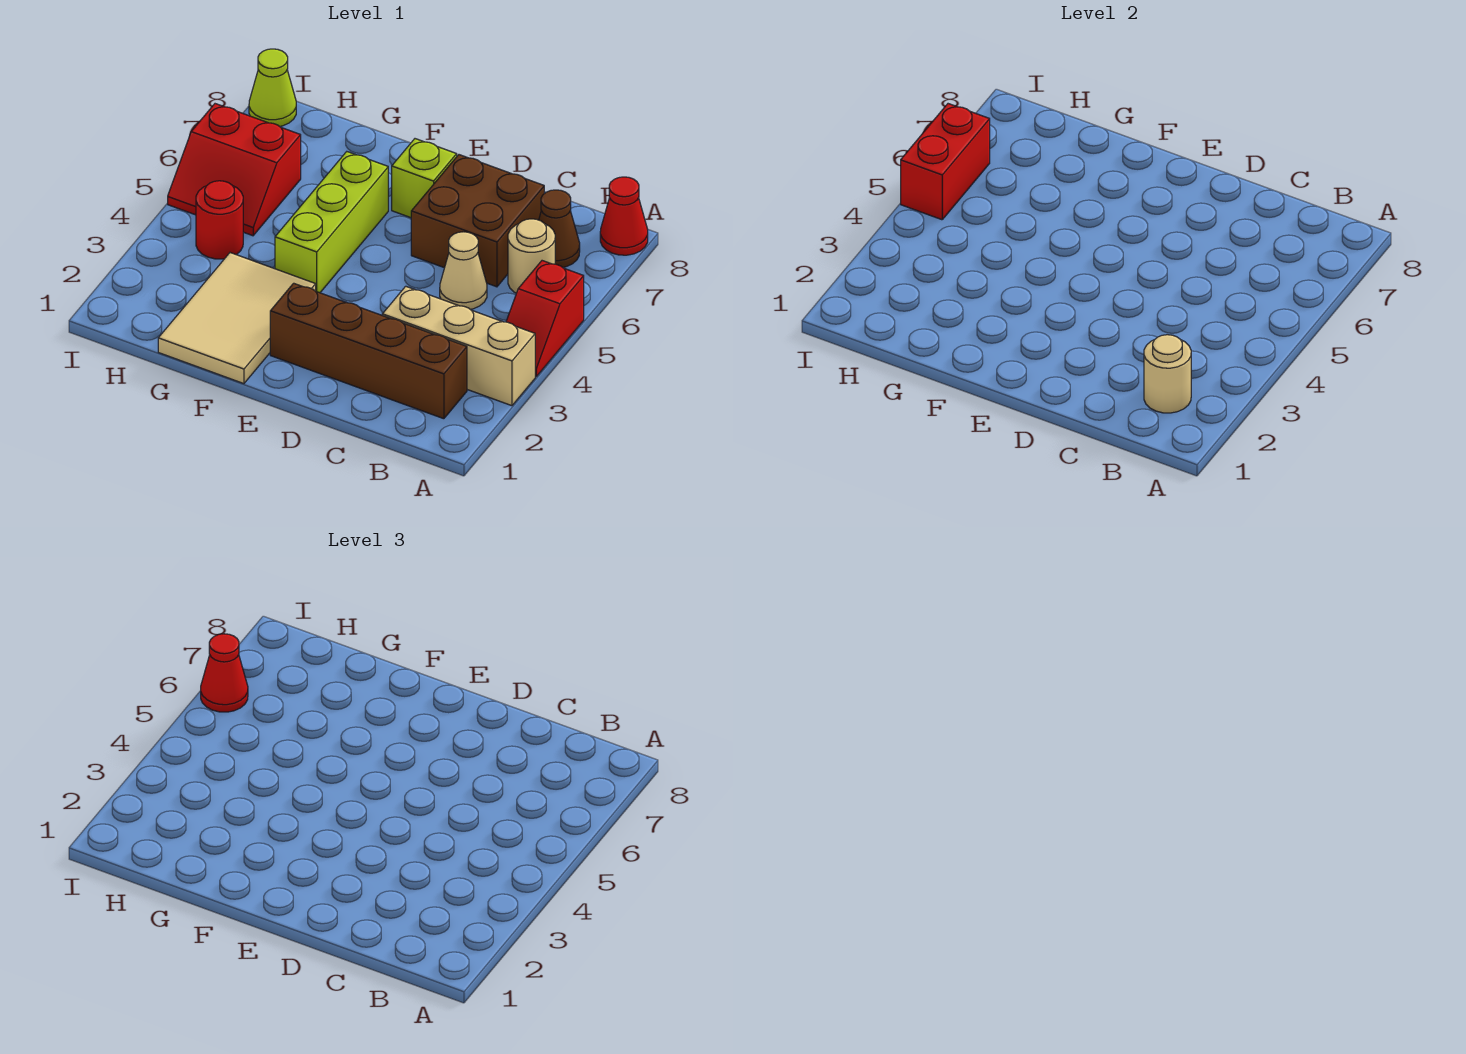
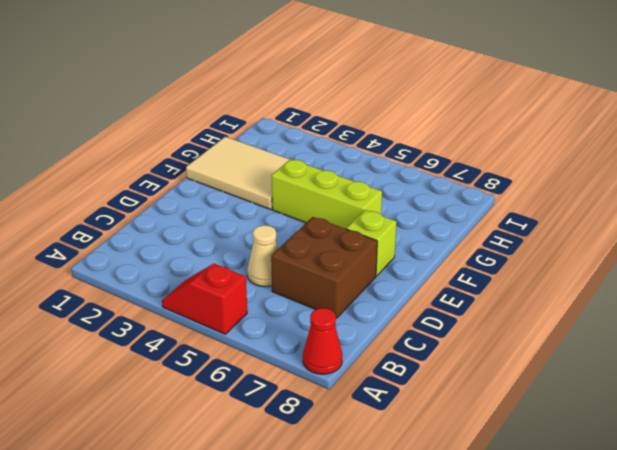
none -> tan 1x3 brick [382,286,535,406]
none -> brown 1x4 brick [270,283,467,419]
none -> tan 1x1 round brick [508,219,555,293]

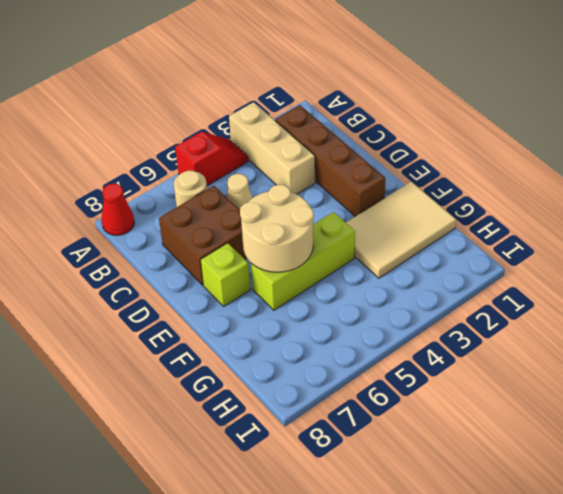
tan 2x2 round brick [240,185,314,272] -> none
none -> brown 1x1 cone [539,190,580,267]
none -> red 1x1 round brick [196,181,243,259]
none -> red 2x2 slope [168,104,301,236]

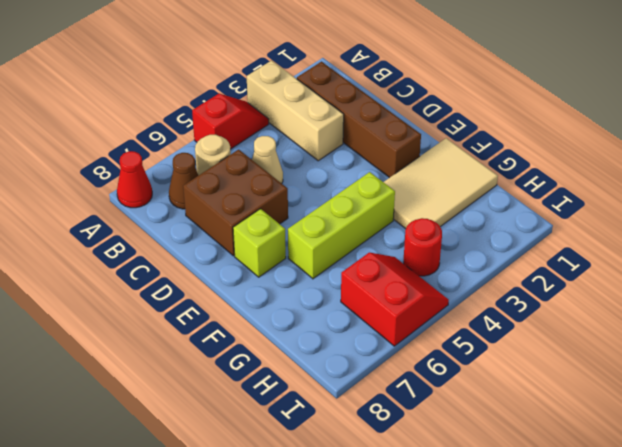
none -> lime 1x1 cone [249,49,296,126]
none -> tan 1x1 round brick [1144,335,1191,413]
none -> red 1x2 brick [901,104,990,220]

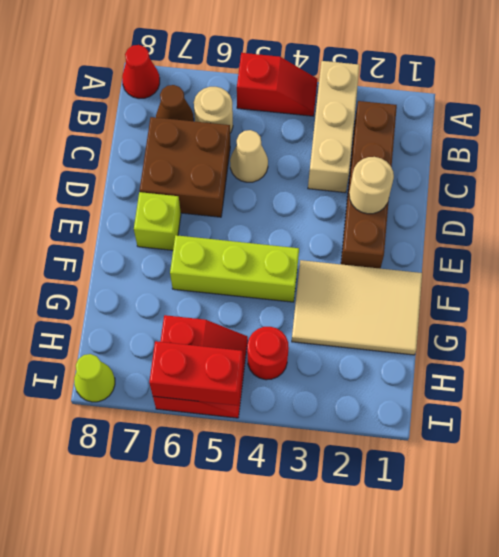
tan 1x1 round brick [349,157,394,214] -> tan 1x1 round brick moved to [1144,335,1191,413]
none -> red 1x1 cone [201,634,248,712]

